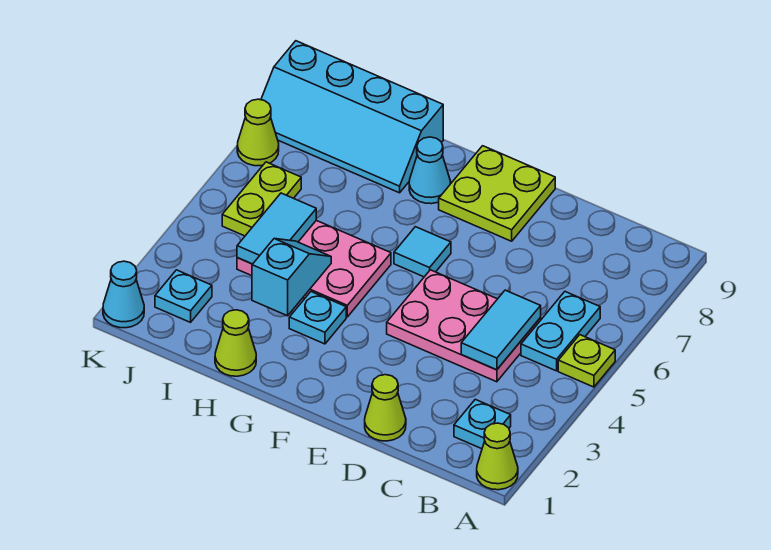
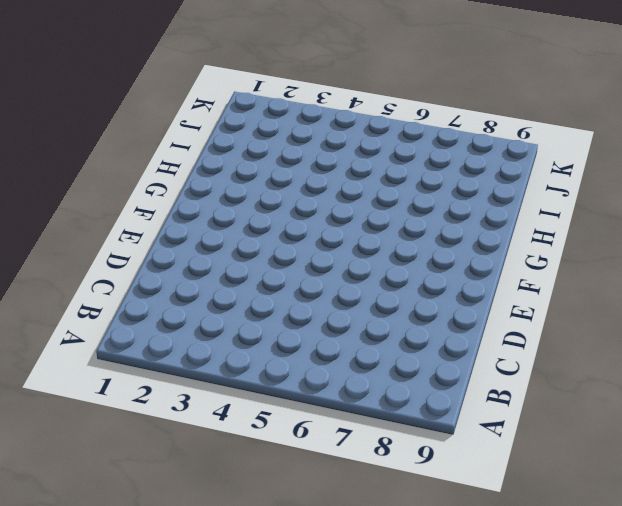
none -> lime 1x1 cone [477,423,518,490]
none -> lime 1x1 plate [558,335,615,387]
none -> cyan 1x1 plate [454,399,511,449]

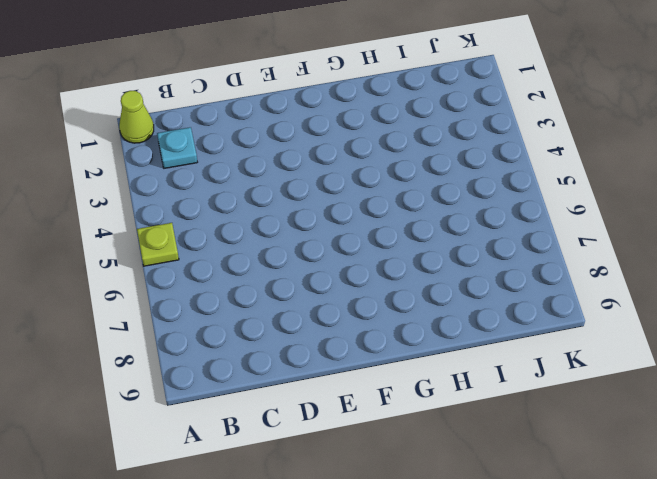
none -> cyan 1x2 plate [521,292,600,371]
none -> pink 2x3 plate [387,270,541,382]
none -> lime 1x1 cone [365,375,406,441]

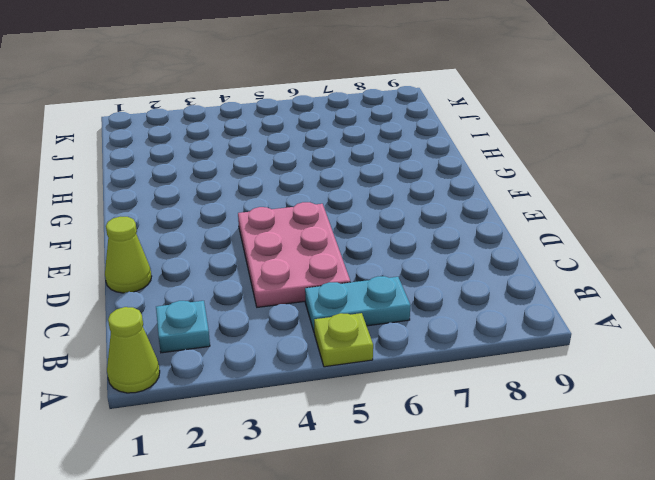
none -> lime 2x2 plate [439,146,555,241]
none -> cyan 1x1 tile [394,227,451,277]
none -> cyan 1x1 plate [289,292,346,344]

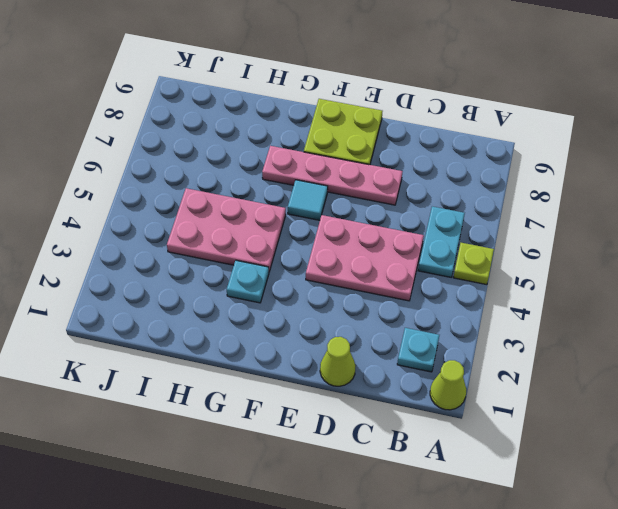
pink 1x4 plate [262,146,403,205] -> none
none -> cyan 1x1 cone [409,137,451,204]
none -> lime 1x1 cone [215,310,256,376]
none -> cyan 2x4 slope [261,41,443,193]

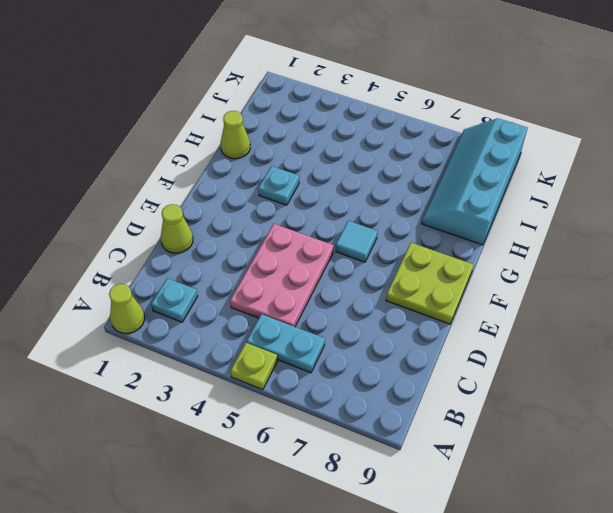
none -> pink 2x3 plate [237,220,391,317]
none -> cyan 1x1 cone [409,137,451,204]
none -> cyan 1x1 plate [155,270,212,322]

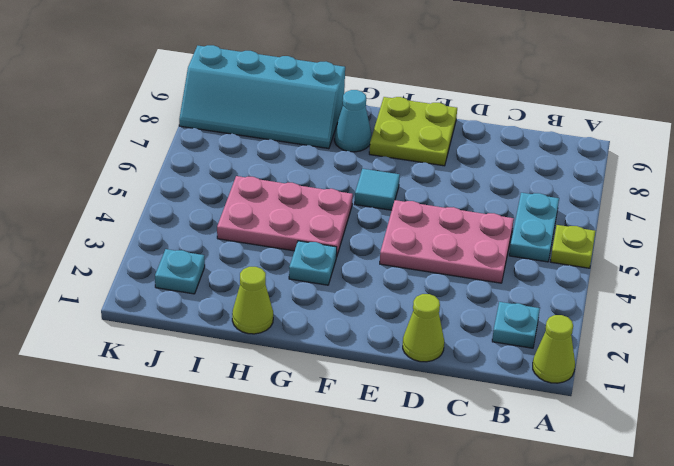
none -> lime 1x2 plate [222,162,301,236]
none -> cyan 1x1 cone [103,261,144,328]
none -> lime 1x1 cone [237,99,279,166]

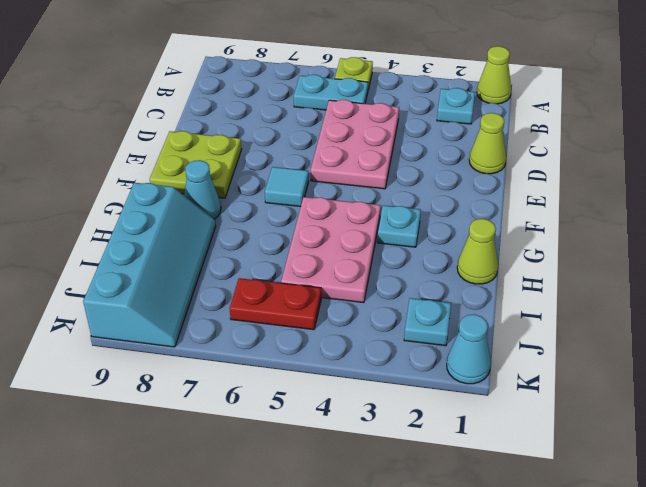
red 1x2 plate [230,278,321,330] -> lime 1x2 plate [222,162,301,236]
none -> lime 1x1 cone [237,99,279,166]
none -> cyan 1x2 tile [461,290,541,370]
none -> cyan 1x2 slope [252,239,331,316]

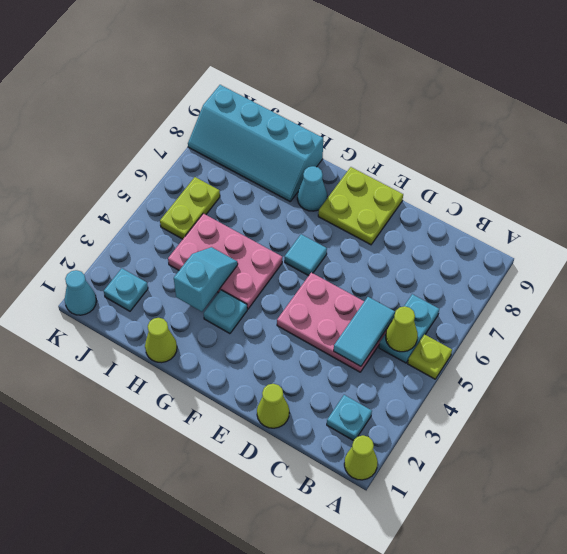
lime 1x1 cone [386,306,418,352] -> lime 1x1 cone moved to [237,99,279,166]
none -> cyan 1x2 tile [237,193,316,264]

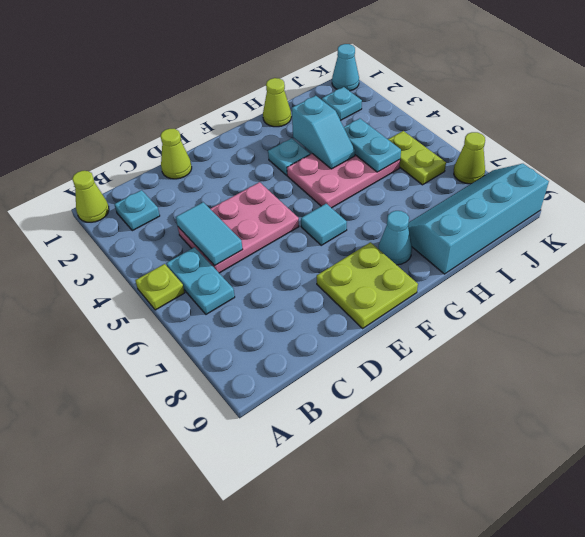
cyan 1x2 plate [344,118,401,172] -> cyan 1x2 tile [237,193,316,264]

